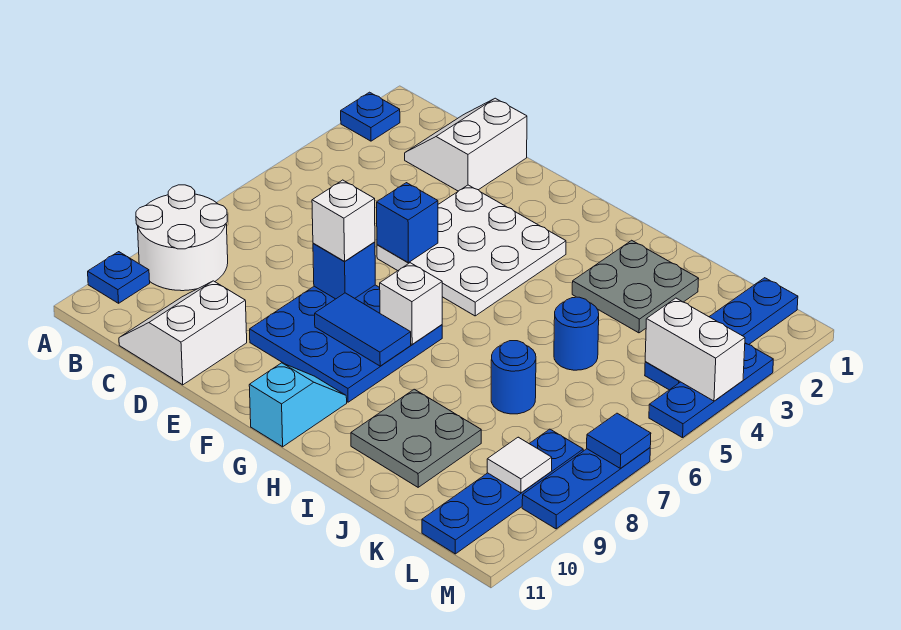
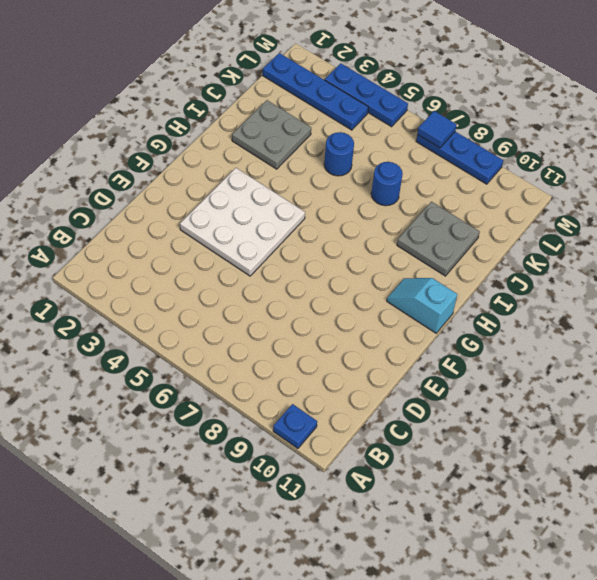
none -> blue 1x1 plate [341,92,400,141]
none -> white 2x2 round brick [136,185,228,291]
none -> white 2x2 slope [405,98,527,191]

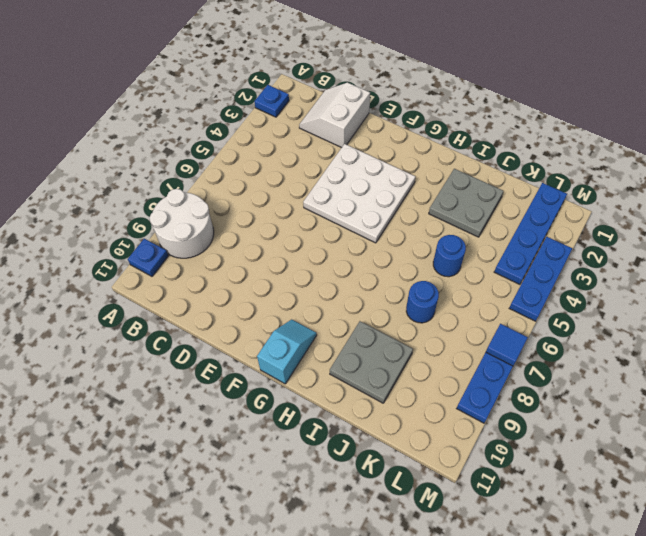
none -> white 2x2 slope [119,281,247,385]
none -> blue 3x3 plate [250,285,442,402]
none -> blue 1x4 plate [422,429,583,554]

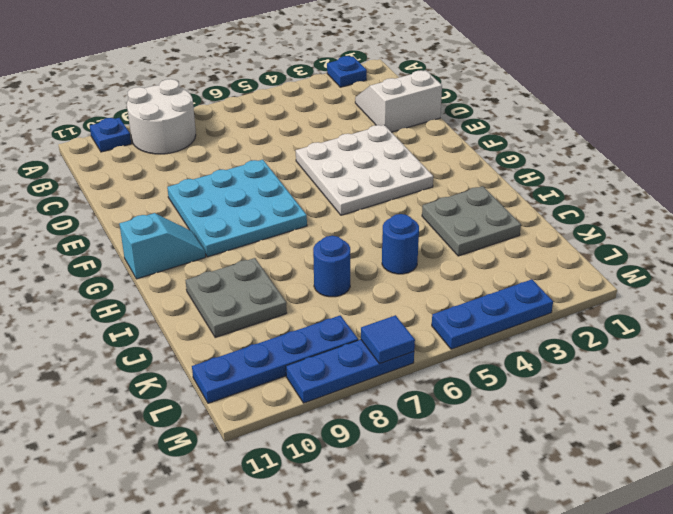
cyan 3x3 plate [167,160,307,257] -> blue 3x3 plate [250,285,442,402]
none -> white 2x2 slope [119,281,247,385]
none -> blue 1x4 plate [645,278,798,390]
none -> blue 1x1 brick [377,183,438,263]

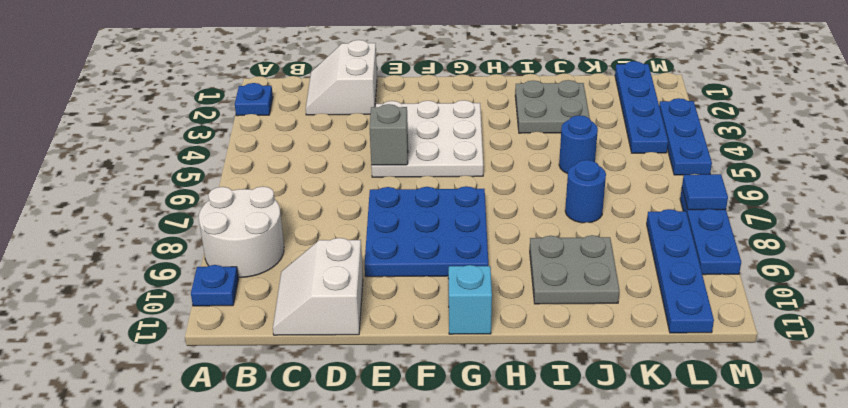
grey 1x1 brick [370,104,408,165] -> blue 1x1 brick [377,183,438,263]
none -> blue 1x1 brick [313,242,375,299]
none -> blue 1x2 tile [315,293,411,366]
none -> white 1x1 brick [380,263,442,344]

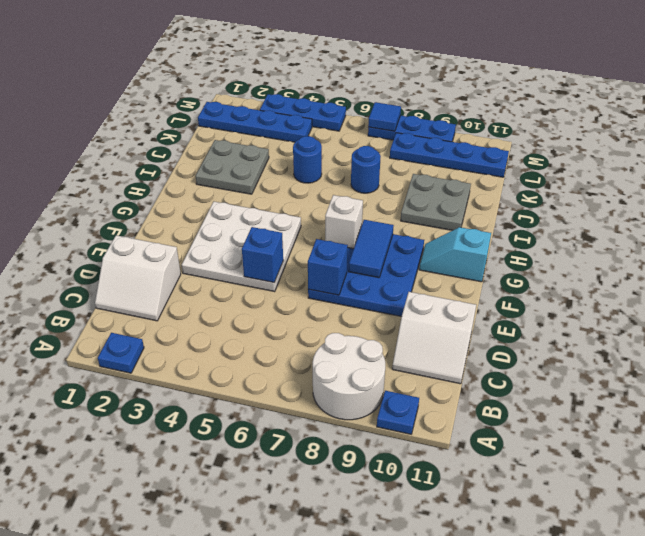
none -> white 1x2 brick [645,298,745,401]
none -> white 1x1 tile [487,437,552,493]
none -> white 1x1 brick [312,180,375,261]

